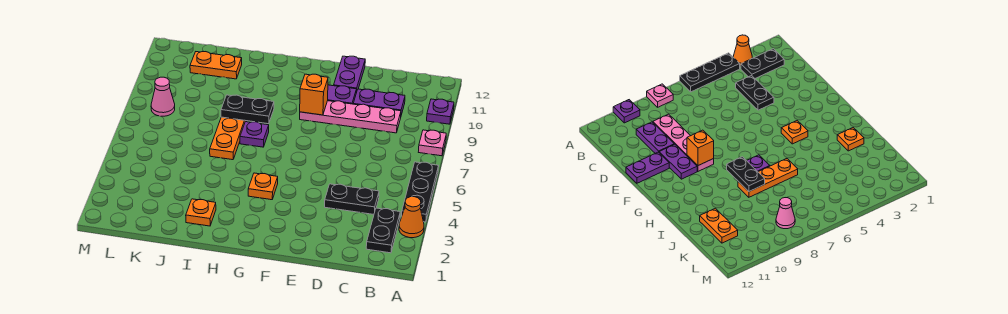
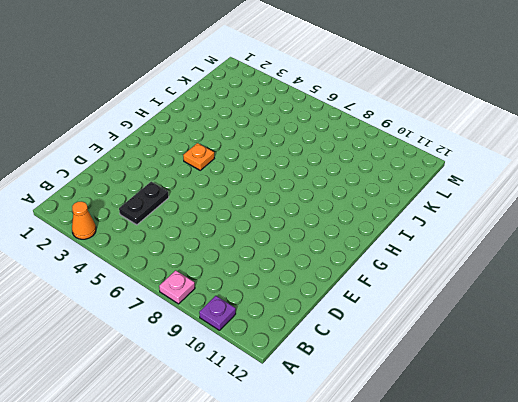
none -> black 1x3 plate [402,162,439,222]
none -> black 1x2 plate [366,208,400,253]
none -> pink 1x4 plate [300,101,401,133]

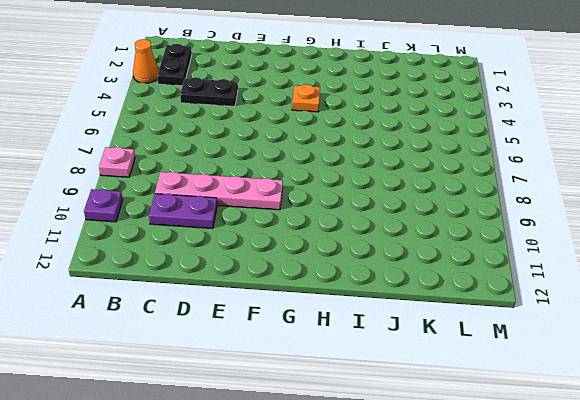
none -> black 1x3 plate [402,162,439,222]
none -> purple 1x2 plate [328,85,356,104]
none -> purple 1x2 plate [334,56,365,93]

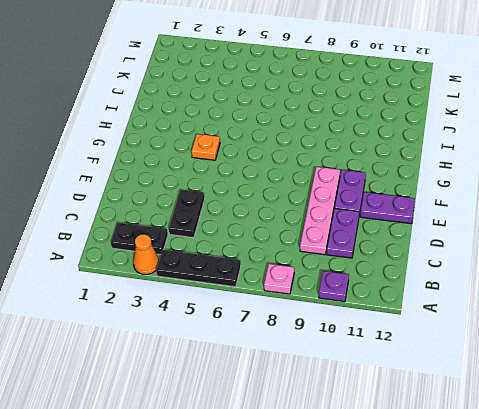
none -> purple 1x1 plate [240,122,269,147]
none -> orange 1x1 plate [186,199,216,226]
none -> orange 1x3 plate [210,117,247,160]

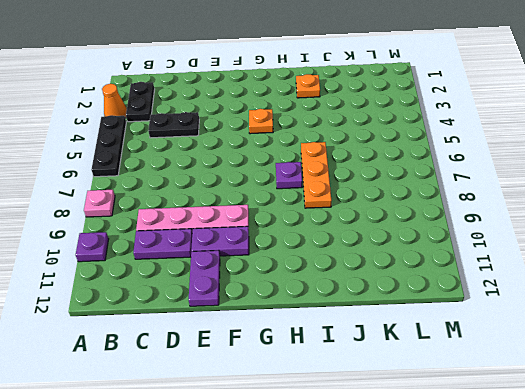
none -> orange 1x2 plate [190,52,242,79]
none -> pink 1x1 cone [151,77,175,116]
none -> orange 1x1 brick [300,74,328,115]

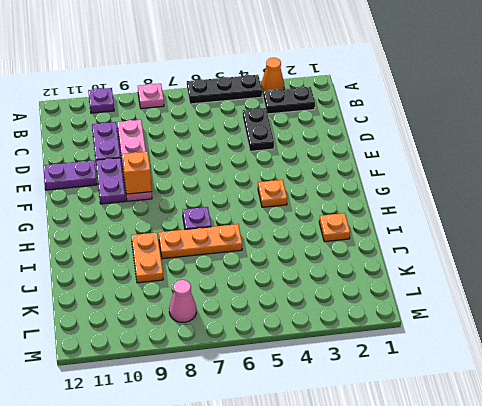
orange 1x2 plate [131,232,163,283] -> orange 1x2 plate moved to [190,52,242,79]
none -> black 1x2 plate [221,95,274,124]

